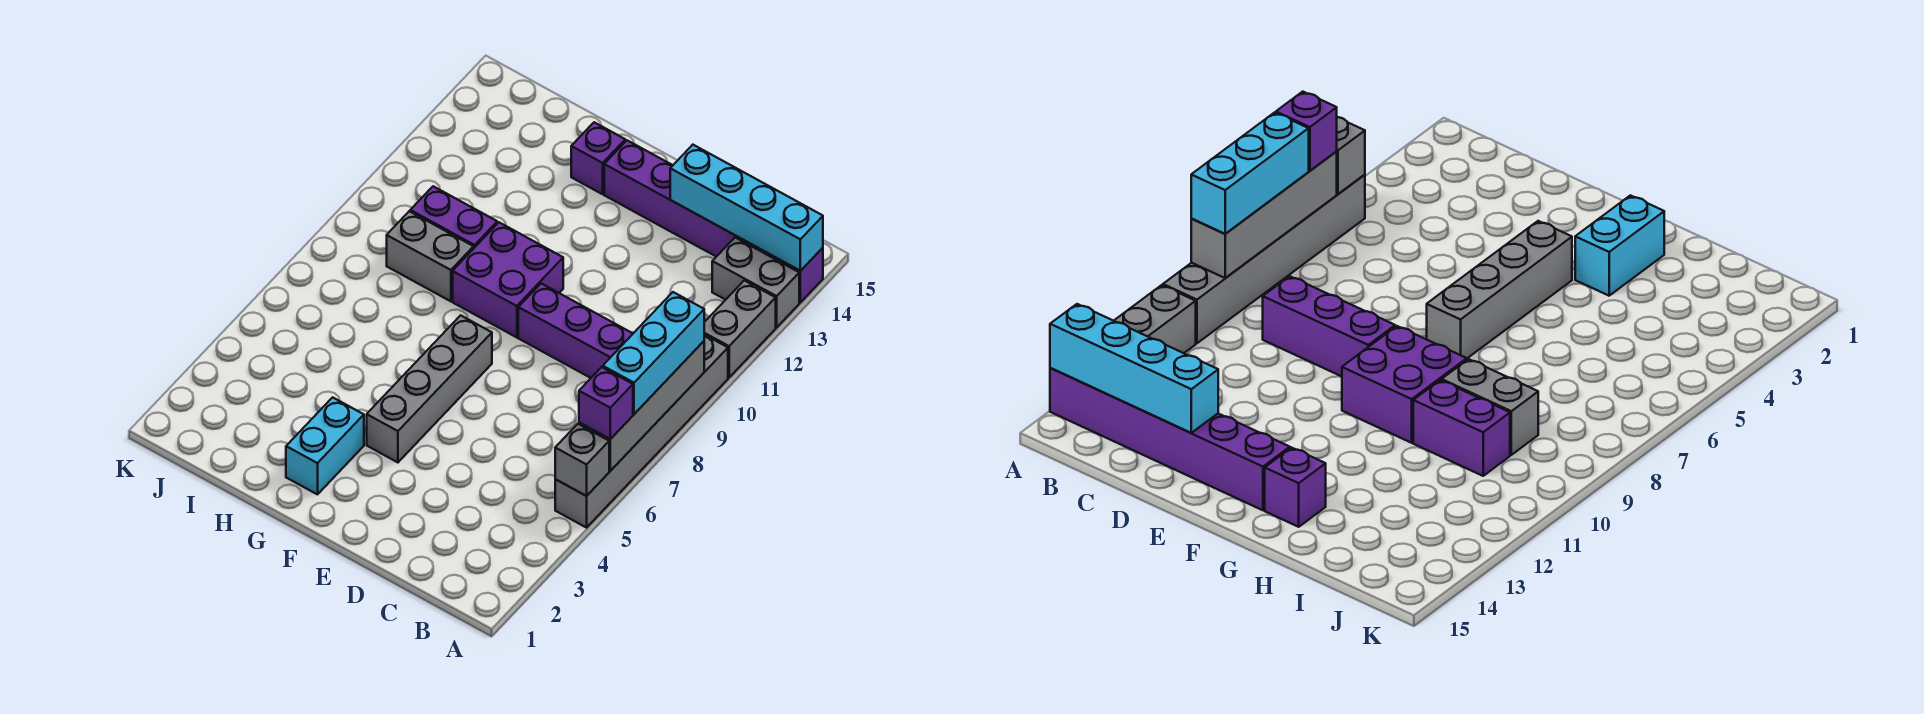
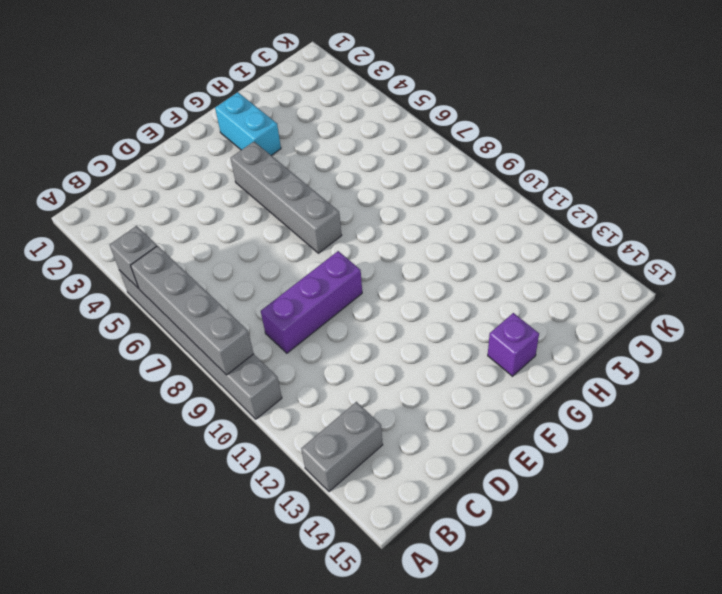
none -> grey 1x2 brick [704,280,776,377]
none -> purple 1x6 brick [604,140,823,302]
none -> purple 2x2 brick [453,222,563,337]

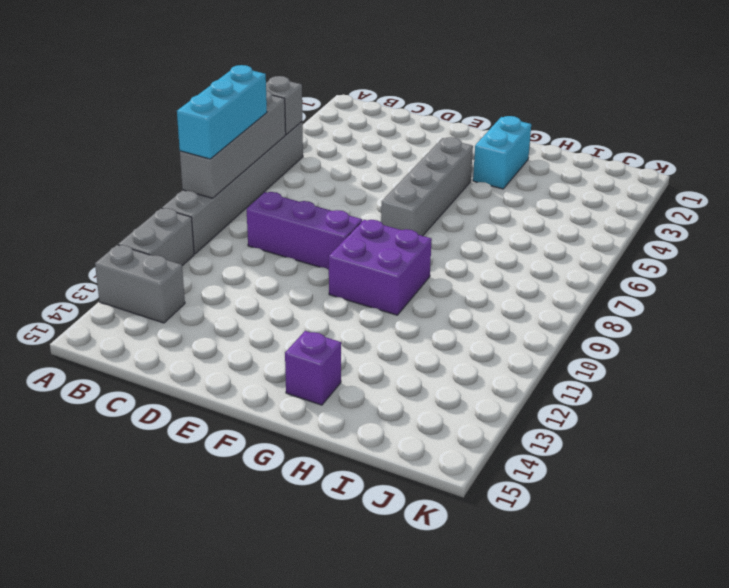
none -> purple 1x6 brick [604,140,823,302]
none -> grey 1x2 brick [387,211,474,301]
none -> purple 1x2 brick [410,186,497,248]

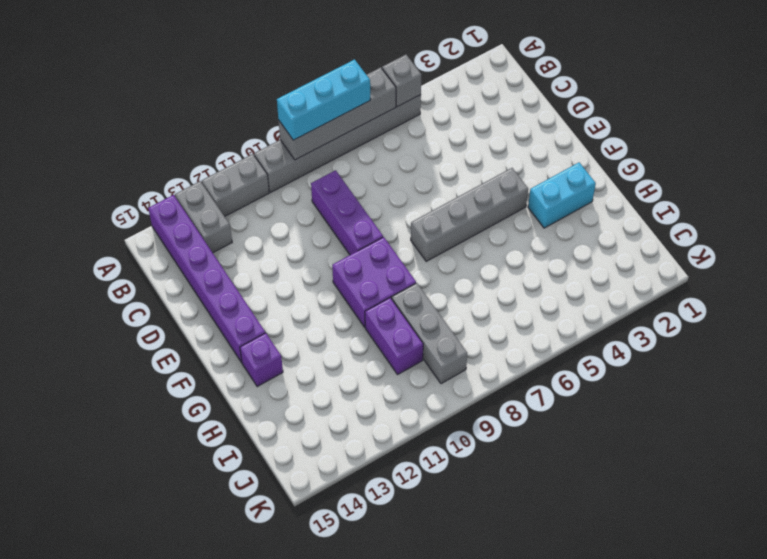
grey 1x3 brick [392,283,467,384] -> grey 1x2 brick [387,211,474,301]
none -> cyan 1x4 brick [670,145,823,271]
none -> purple 1x1 brick [579,367,633,439]

